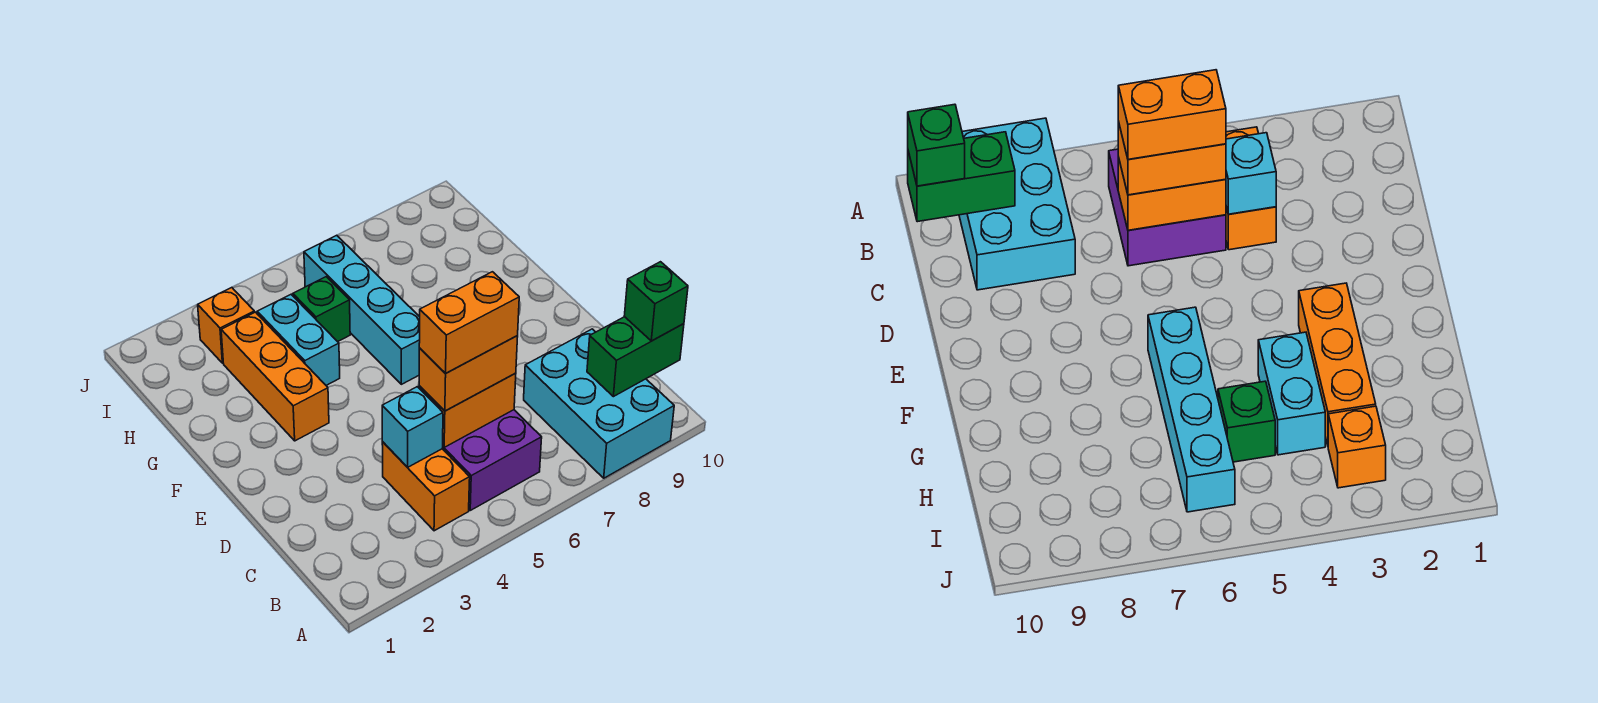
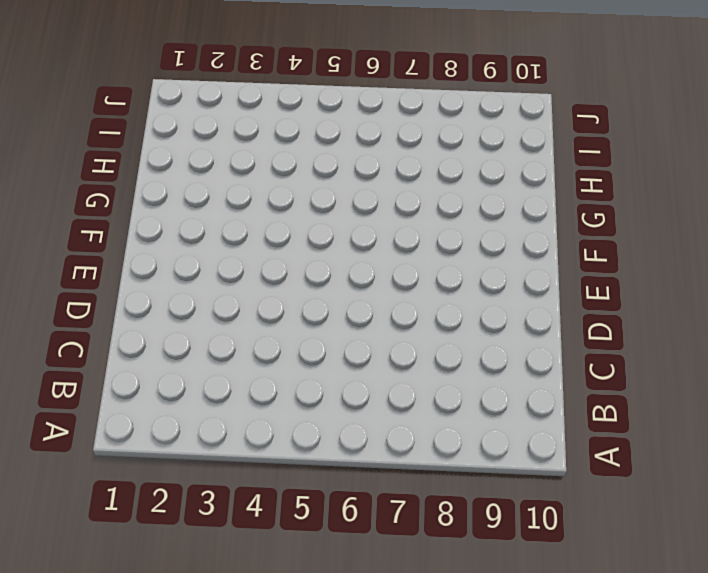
none -> cyan 2x3 brick [524,329,674,478]
none -> orange 1x2 brick [382,442,470,531]
none -> purple 2x2 brick [442,410,542,510]

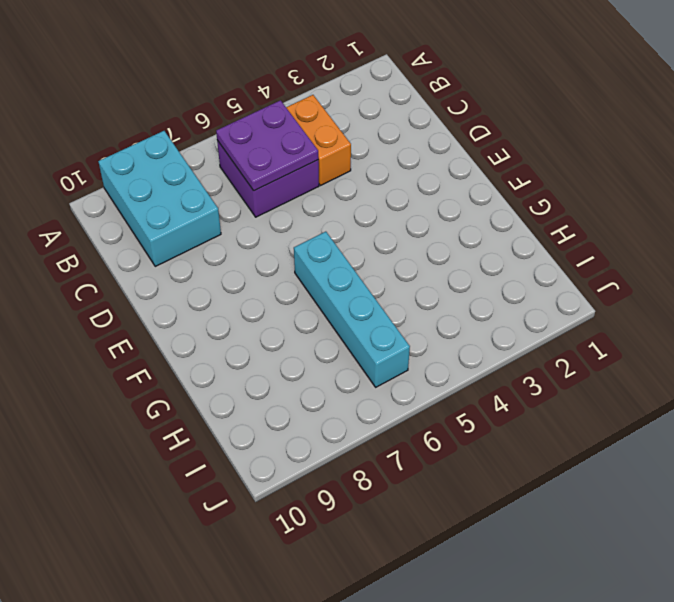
purple 2x2 plate [216,100,318,191] -> orange 1x2 brick [419,373,516,447]
none -> orange 1x3 brick [221,312,329,441]
none -> cyan 1x2 brick [257,295,340,385]
none -> green 1x1 brick [293,277,350,342]

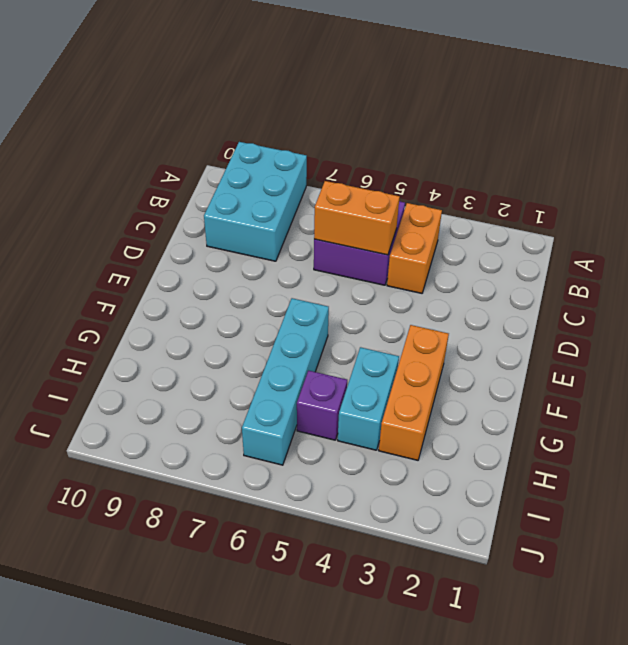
purple 1x1 brick [297,371,347,440] -> green 1x1 brick [293,277,350,342]
none -> orange 1x1 brick [198,287,254,363]
none -> green 1x2 brick [587,317,684,397]
none -> cyan 1x1 brick [382,387,443,467]

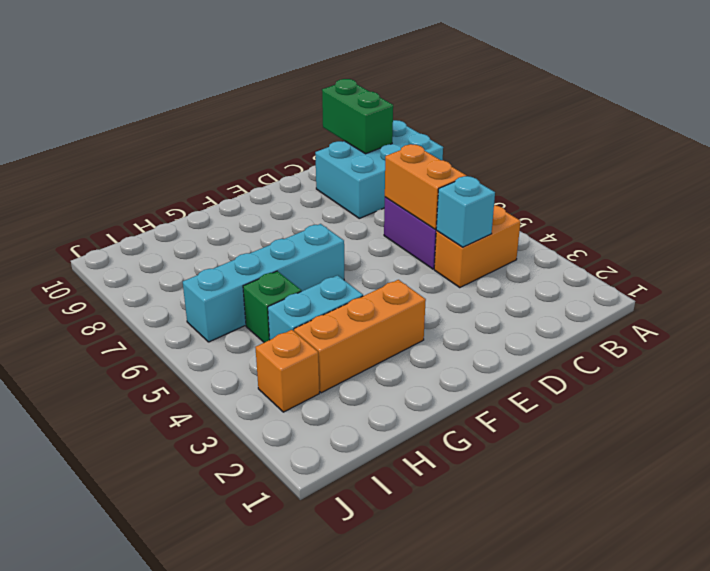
none -> green 1x1 brick [624,262,688,341]
none -> orange 1x2 brick [419,336,518,411]
none -> orange 1x2 brick [419,272,519,373]

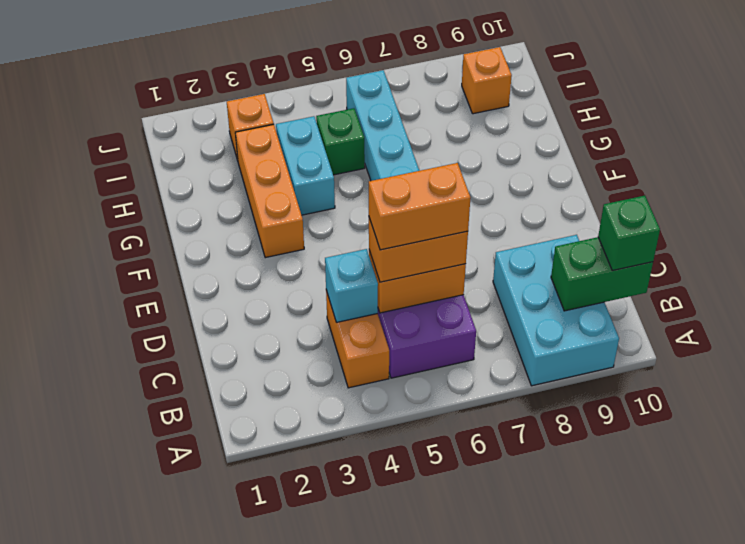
orange 1x1 brick [462,47,512,114] -> none

